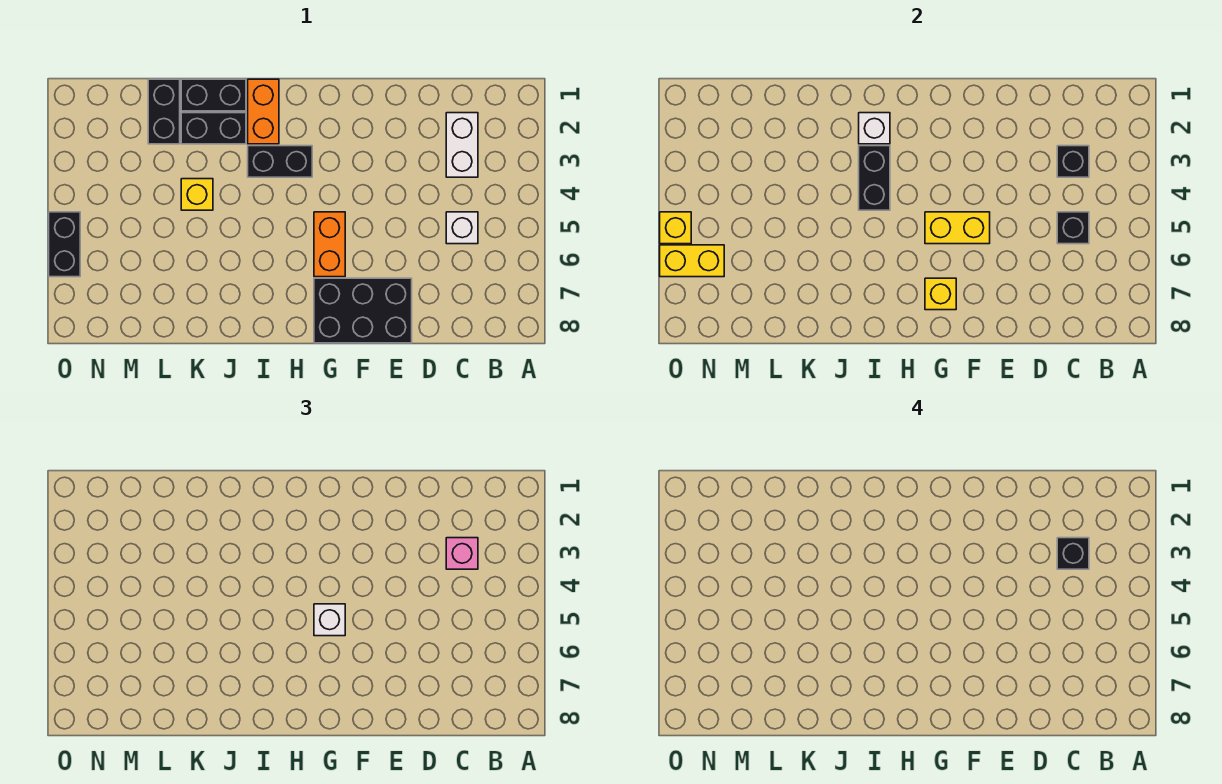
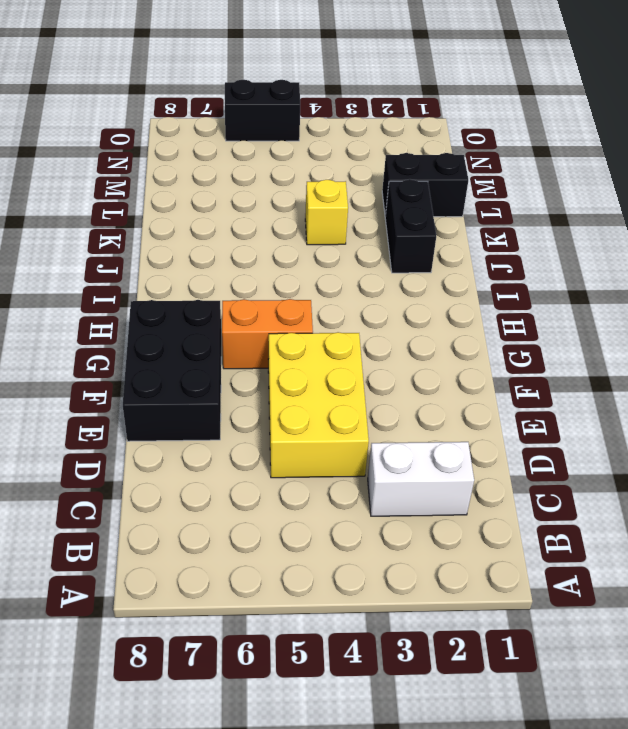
yellow 2x3 brick [268,332,369,478] -> none
none -> white 1x1 brick [446,212,478,244]
none -> black 1x2 brick [248,146,312,177]
none -> orange 1x2 brick [248,79,279,144]

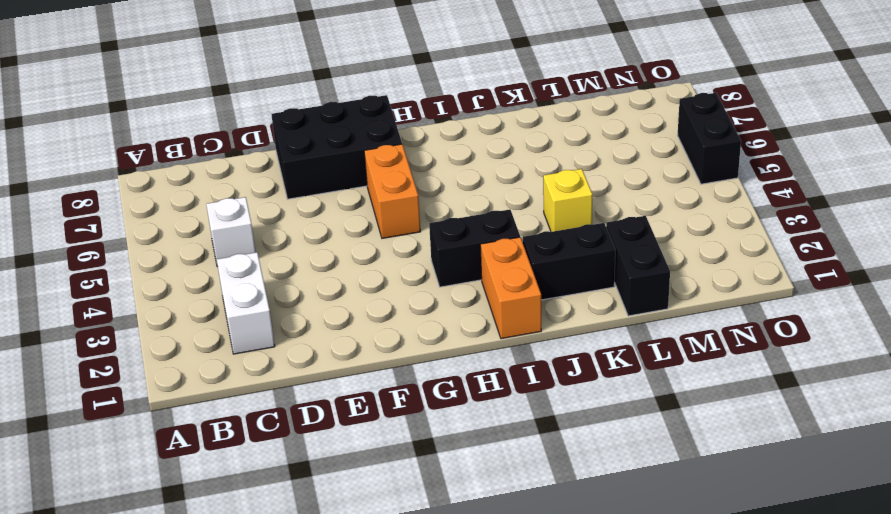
none -> black 1x2 brick [181,79,246,111]
none -> black 1x1 brick [1057,146,1089,177]
none -> black 1x1 brick [1057,212,1089,244]

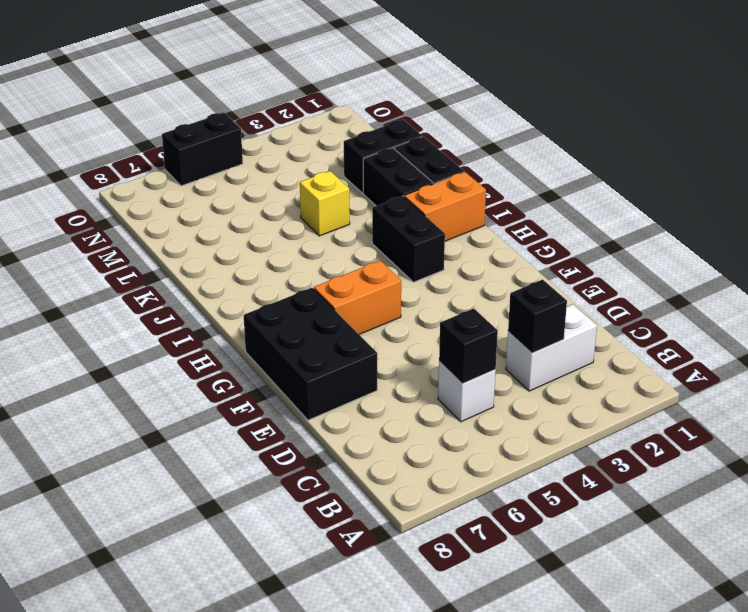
none -> yellow 1x2 brick [925,212,990,244]
none -> yellow 1x1 brick [925,278,956,310]
none -> white 1x1 brick [859,113,890,144]

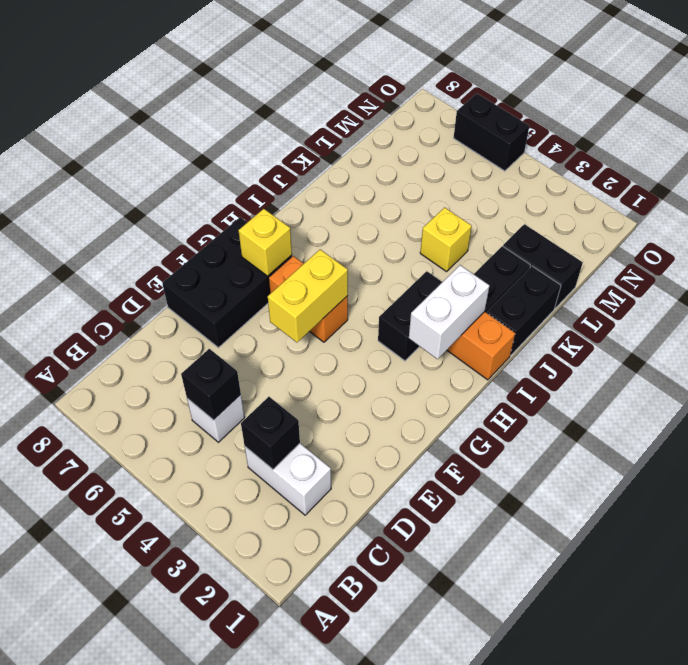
white 1x2 brick [409,265,490,359] -> white 1x1 brick [859,113,890,144]
none -> black 1x2 brick [859,146,890,210]
none -> yellow 1x2 brick [660,245,724,277]
none -> yellow 1x1 brick [660,212,691,244]

